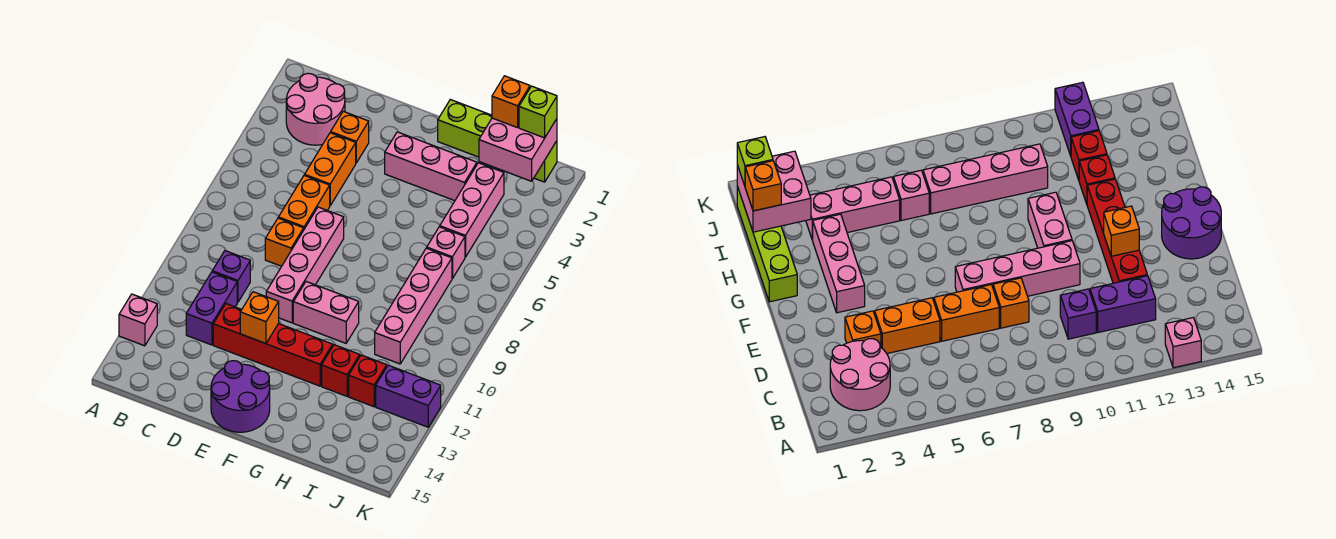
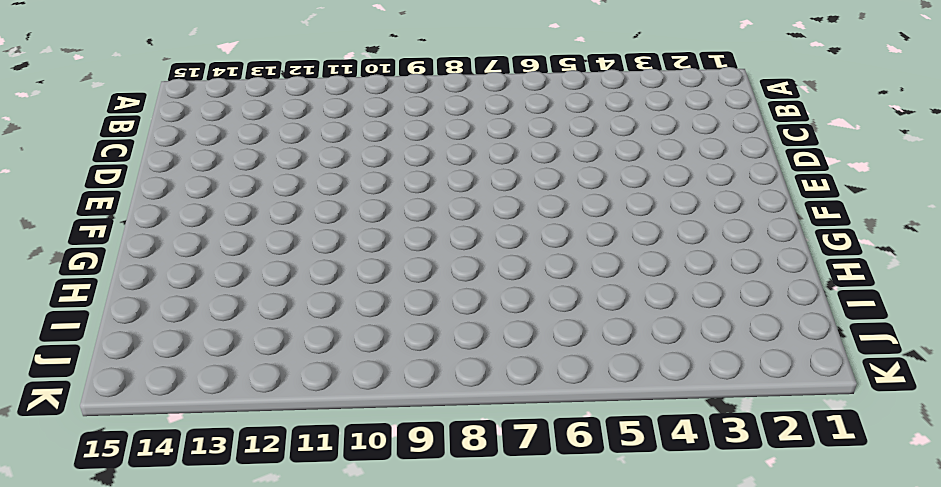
none -> pink 1x1 brick [119,294,157,346]
none -> pink 2x2 round brick [286,73,345,145]
none -> purple 1x1 brick [212,251,250,302]

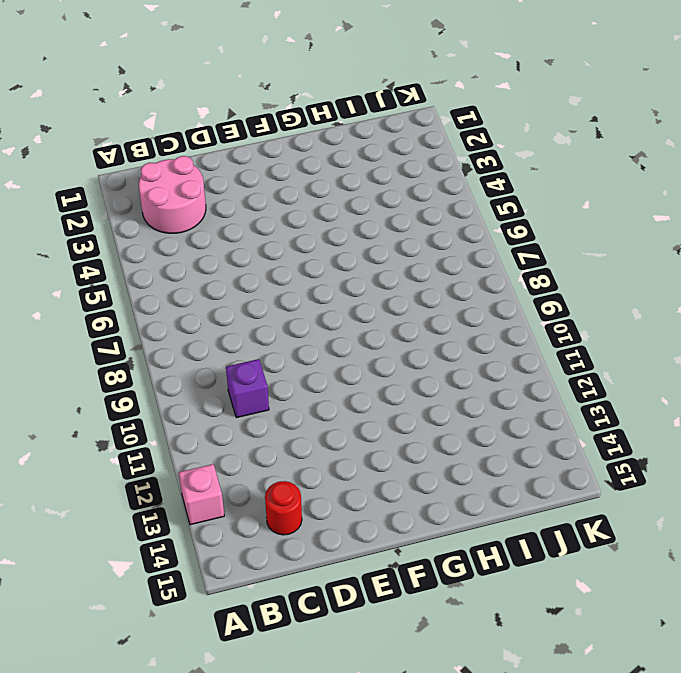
red 1x1 round brick [265,481,302,535] -> none
none -> purple 1x2 brick [186,272,237,345]
none -> orange 1x1 brick [331,111,369,163]
none -> orange 1x2 brick [305,133,356,205]

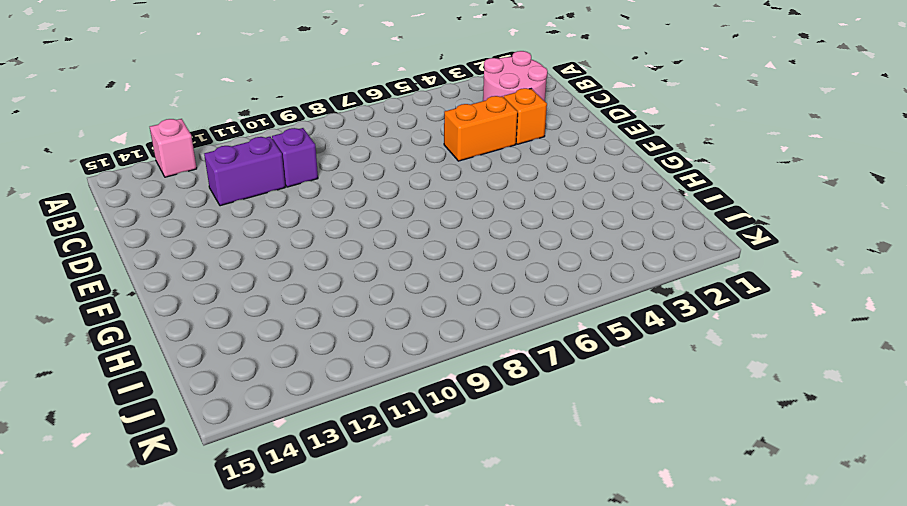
none -> orange 1x2 brick [278,175,330,229]
none -> orange 1x1 brick [265,218,304,266]
none -> red 1x4 brick [213,304,333,386]

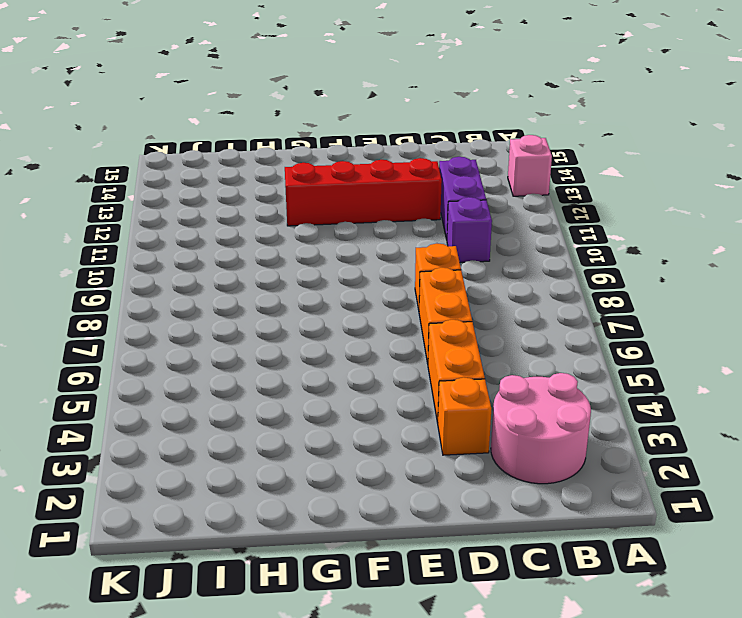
none -> pink 1x4 brick [266,207,344,323]
none -> purple 2x2 round brick [211,361,270,432]
none -> pink 1x3 brick [385,132,477,201]

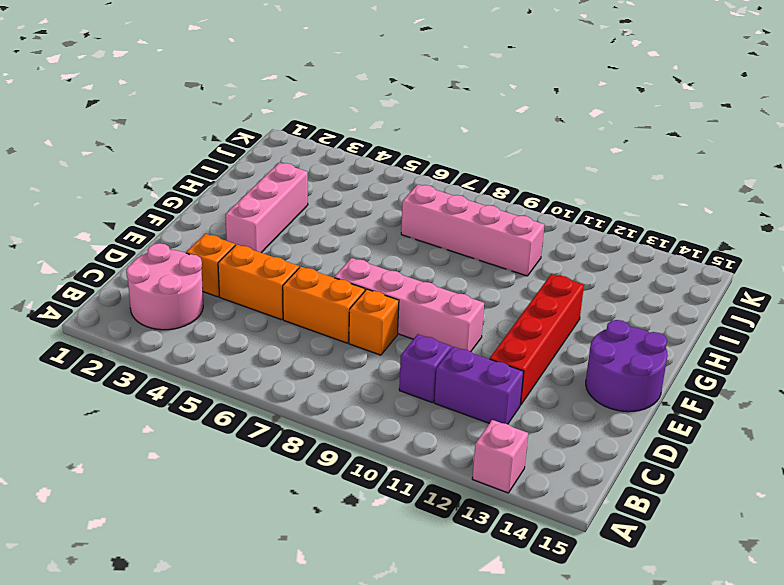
none -> pink 1x2 brick [293,282,359,343]
none -> lime 1x4 brick [438,100,557,182]
none -> red 1x1 brick [322,345,360,396]

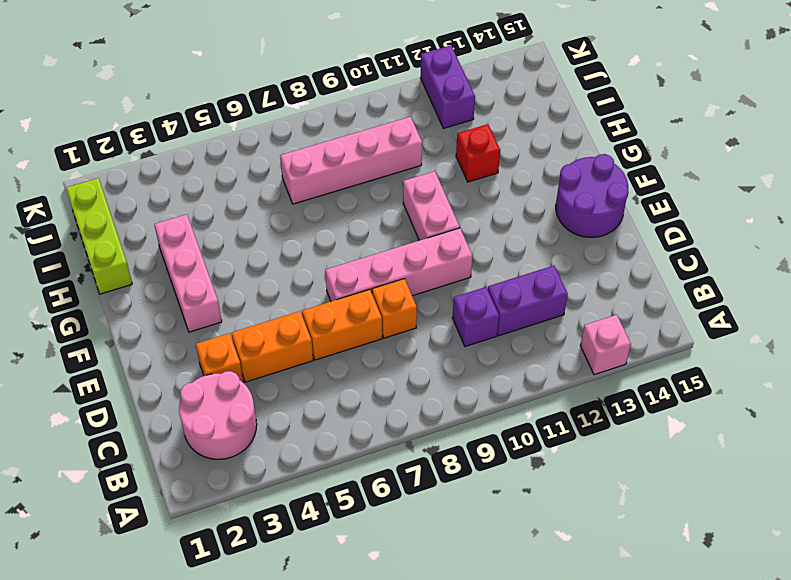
lime 1x3 brick [66,178,132,294] -> lime 1x4 brick [438,100,557,182]
none -> red 1x4 brick [213,304,333,386]
none -> pink 1x3 brick [440,163,504,257]
none -> pink 1x1 brick [427,227,465,279]

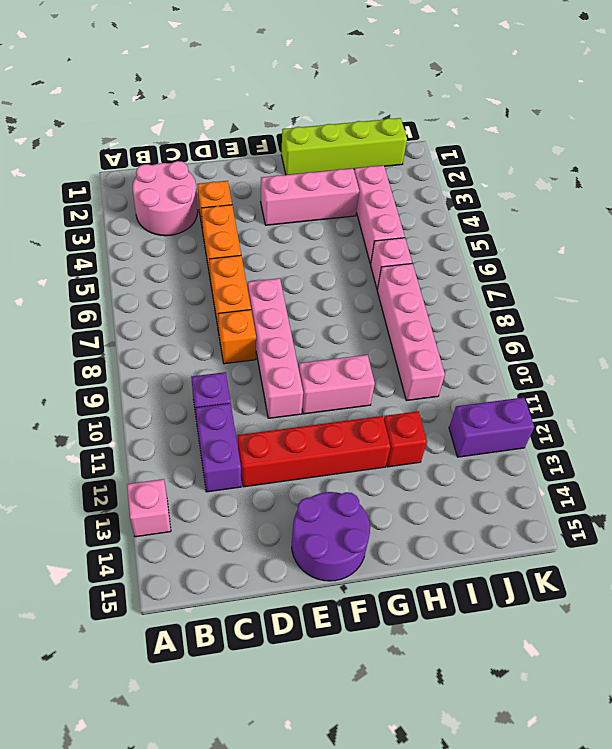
none -> red 1x1 brick [349,355,387,407]
none -> orange 1x1 brick [240,292,279,344]
none -> pink 2x2 brick [479,118,557,181]

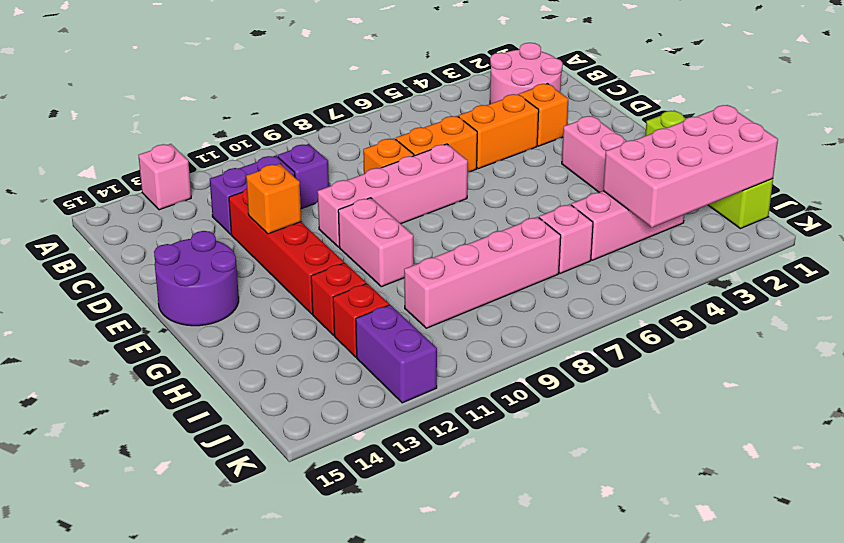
pink 2x4 brick [603,105,778,227] -> pink 2x2 brick [479,118,557,181]
none -> orange 1x1 brick [492,76,530,128]
none -> lime 1x1 brick [519,86,557,138]

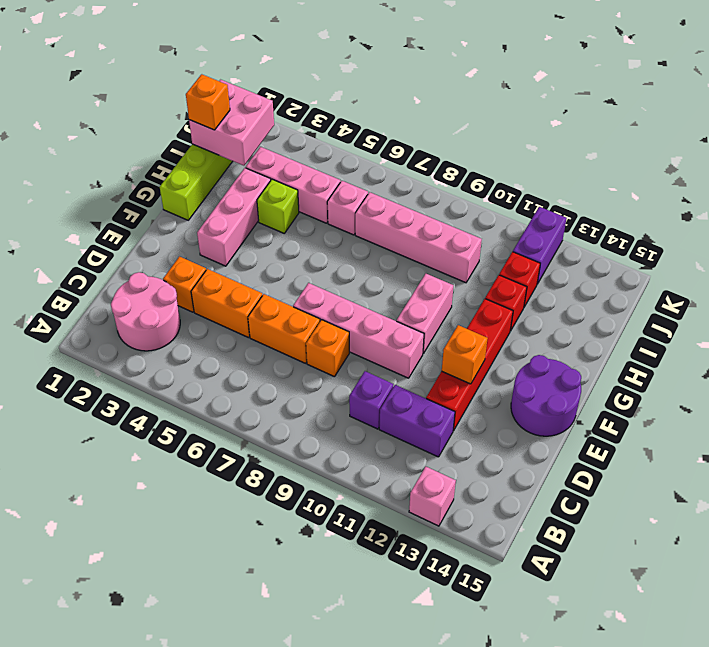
lime 1x1 brick [257,179,299,233] -> lime 1x1 brick moved to [519,86,557,138]

